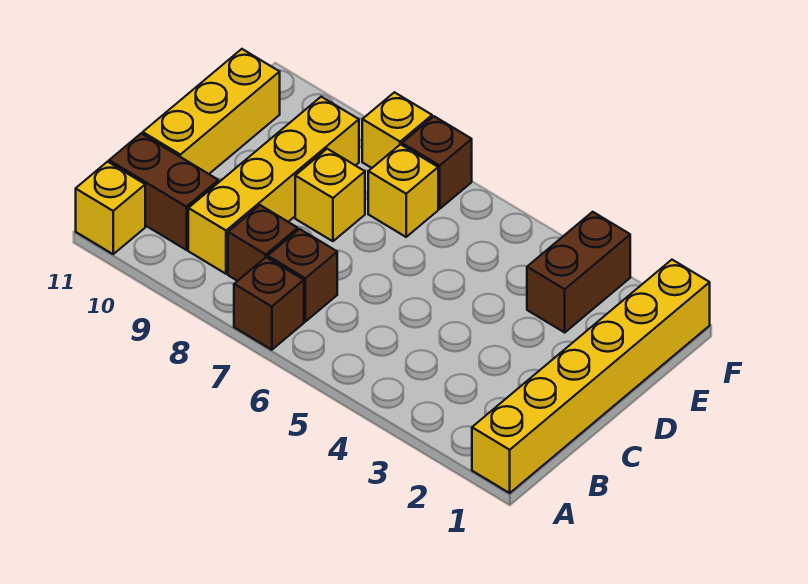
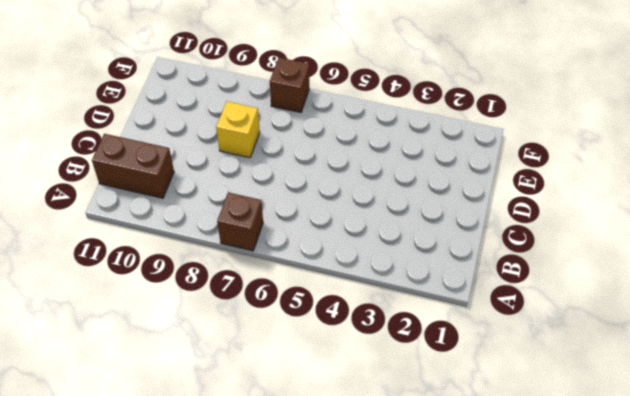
none -> yellow 1x6 brick [472,260,710,493]
none -> yellow 1x1 brick [76,162,145,254]
none -> brown 1x1 brick [268,229,337,322]

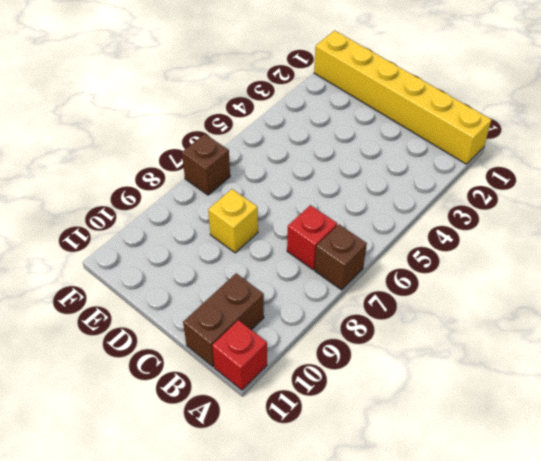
red 1x1 brick [212,320,267,390] -> yellow 1x1 brick [76,162,145,254]
red 1x1 brick [287,205,337,270] -> brown 1x1 brick [268,229,337,322]
none -> brown 1x1 brick [228,205,298,281]
none -> yellow 1x4 brick [188,97,359,274]
none -> yellow 1x3 brick [143,49,280,174]

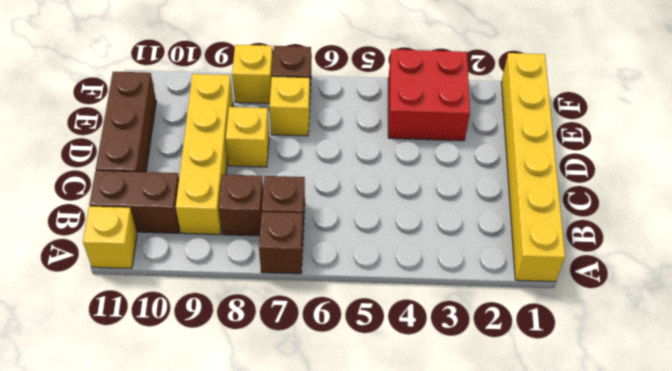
brown 1x3 brick [96,72,156,172] -> yellow 1x3 brick [143,49,280,174]
red 2x2 brick [388,49,470,141] -> brown 1x2 brick [527,212,630,332]

